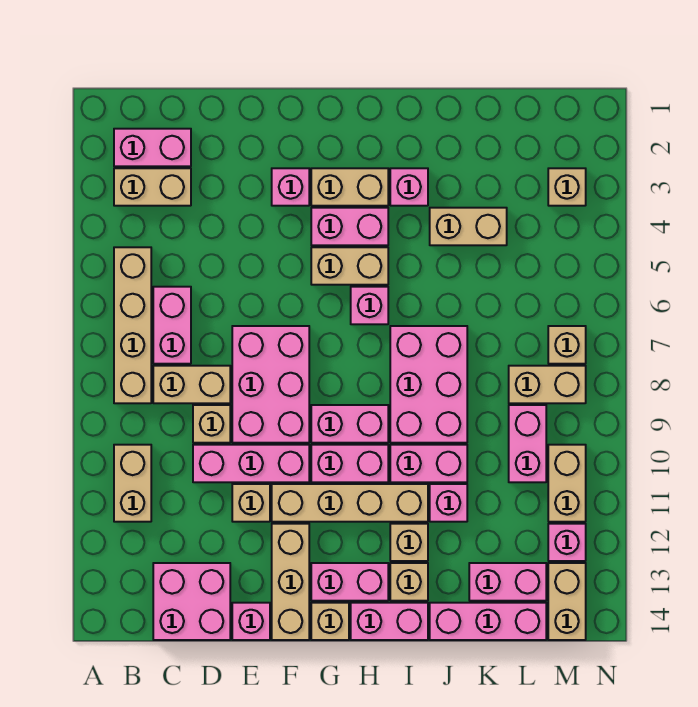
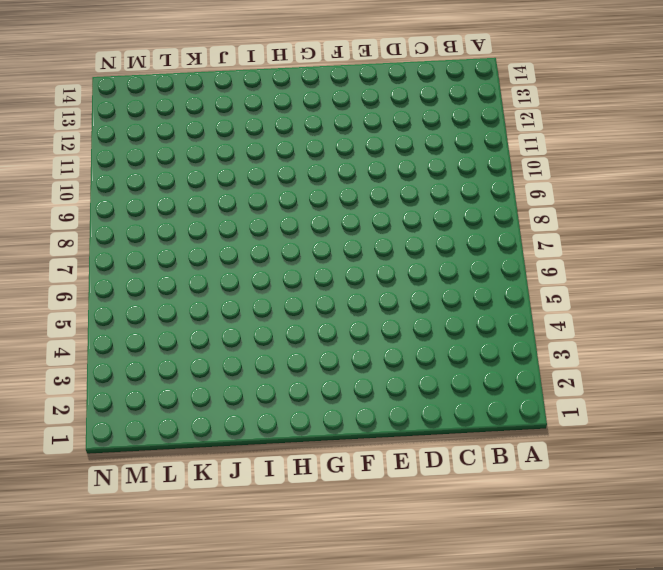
none -> pink 1x2 brick [114,129,191,166]
none -> tan 1x2 brick [114,168,191,206]
none -> tan 1x4 brick [114,247,151,403]
none -> tan 1x2 brick [114,445,151,522]

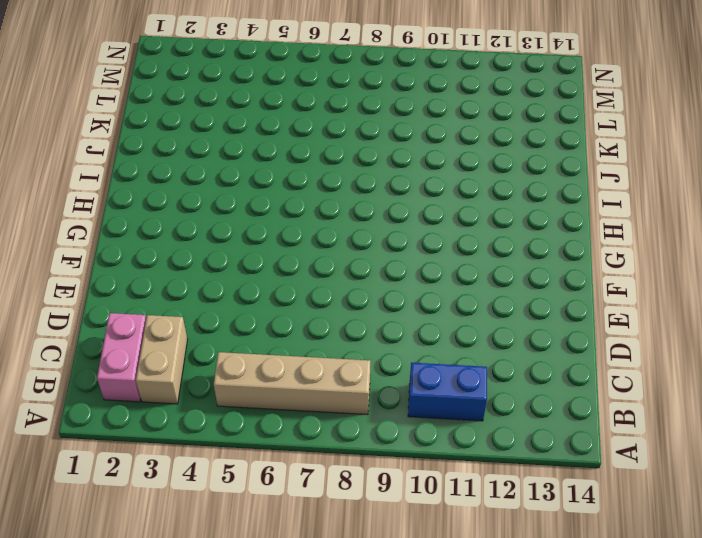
blue 1x2 brick [408,363,487,421] -> tan 1x2 brick [114,445,151,522]
none -> pink 1x2 brick [153,287,191,364]
none -> tan 1x2 brick [153,366,230,403]
none -> pink 2x2 brick [153,563,230,640]
none -> tan 1x1 brick [193,405,230,443]

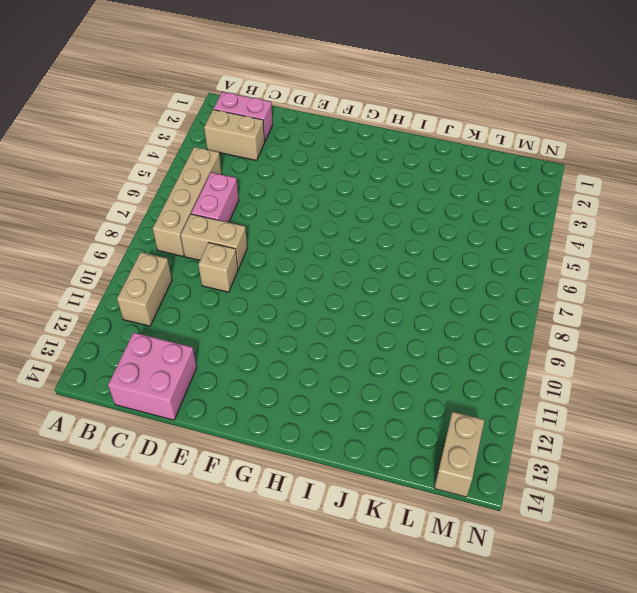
none -> pink 1x3 brick [193,445,309,482]
none -> pink 2x3 brick [232,326,309,443]
none -> tan 1x1 brick [232,484,270,522]
none -> pink 1x1 brick [232,603,270,640]

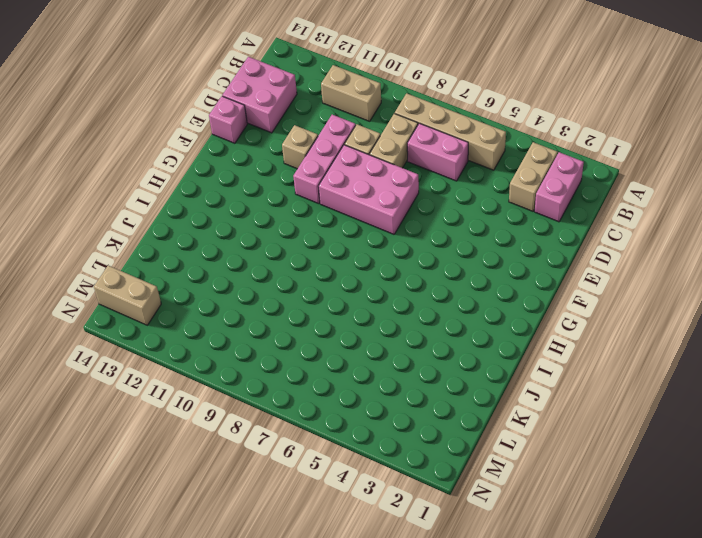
none -> pink 1x1 brick [272,168,309,206]
none -> tan 1x4 brick [272,484,428,522]
none -> tan 1x3 brick [272,524,309,640]
none -> tan 1x2 brick [311,168,388,206]

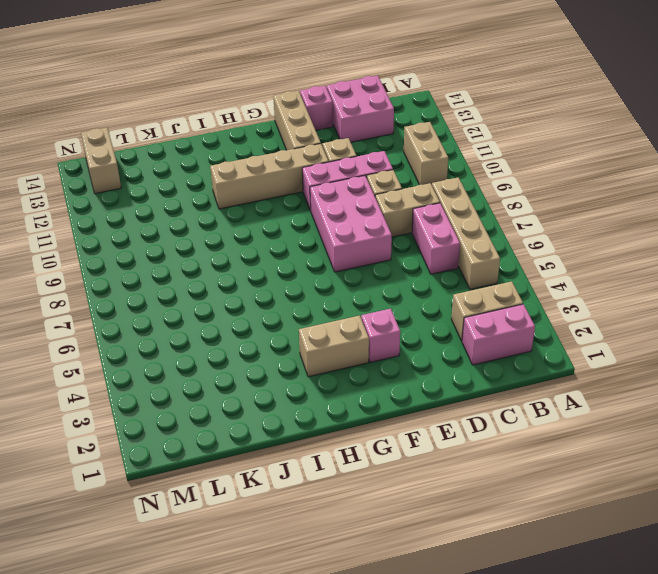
none -> pink 1x2 brick [311,208,388,245]
none -> tan 1x2 brick [311,247,388,285]
none -> pink 1x2 brick [311,405,388,443]
none -> pink 1x2 brick [311,445,388,482]

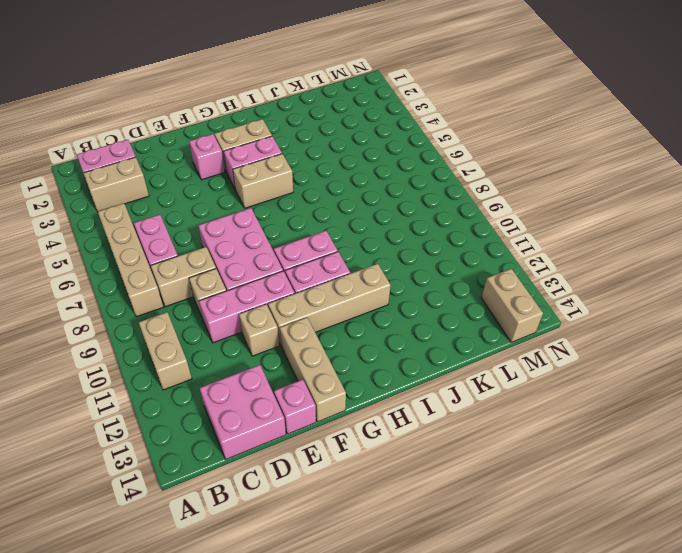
none -> pink 1x2 brick [311,563,388,601]
none -> tan 1x1 brick [311,603,349,640]
none -> pink 1x1 brick [351,287,388,324]
none -> pink 1x2 brick [351,603,428,640]

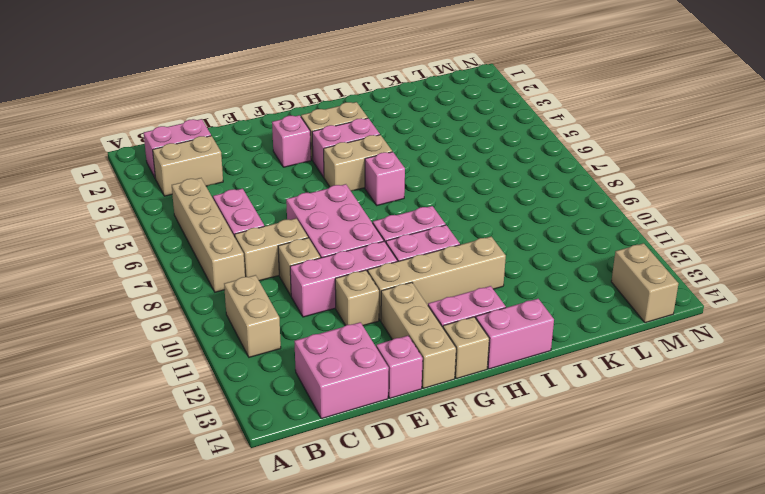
none -> pink 1x1 brick [390,168,428,206]
none -> pink 2x3 brick [390,326,467,443]
none -> pink 1x2 brick [390,445,467,482]
none -> tan 1x1 brick [390,524,428,561]

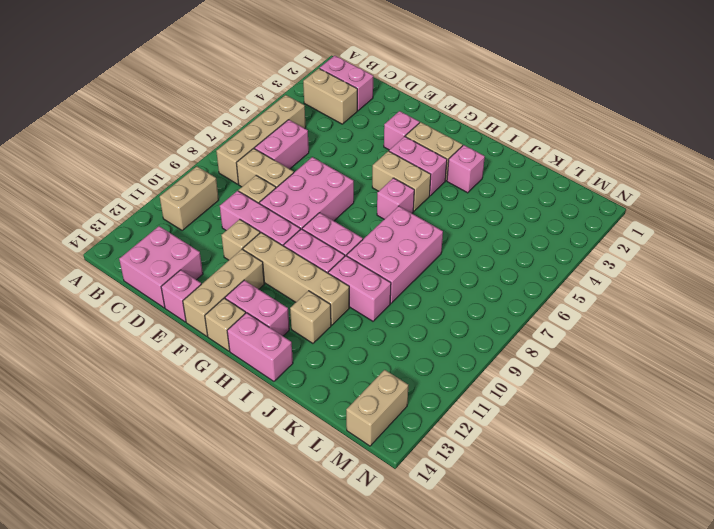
none -> tan 1x1 brick [390,563,428,601]
none -> tan 1x2 brick [430,208,507,245]
none -> pink 1x1 brick [430,484,467,522]
none -> pink 1x3 brick [430,603,546,640]

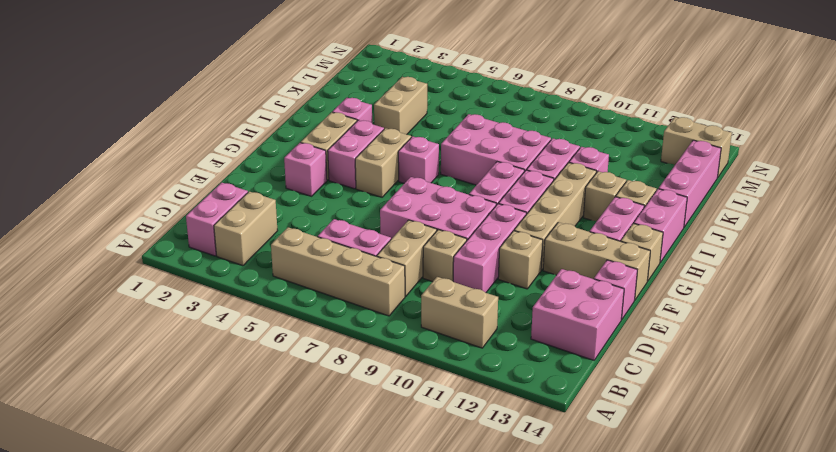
none -> pink 1x2 brick [469,563,546,601]
none -> tan 1x2 brick [509,366,586,403]
none -> pink 1x2 brick [509,405,546,482]
none -> tan 1x1 brick [548,168,586,206]

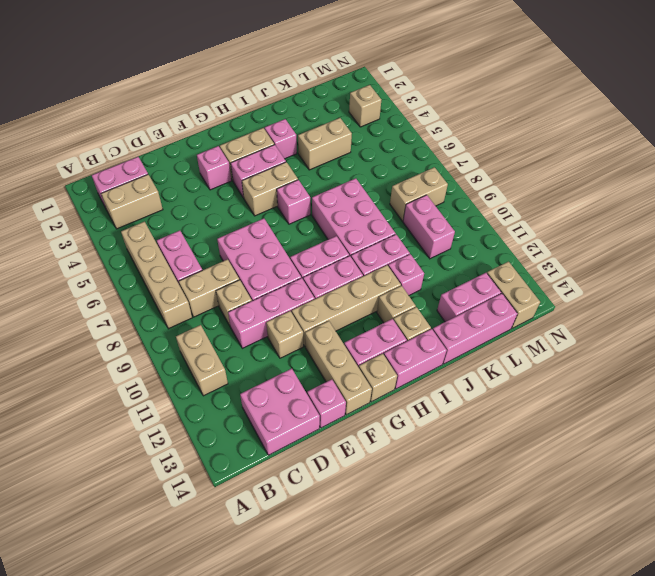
none -> tan 1x1 brick [548,326,586,364]
none -> tan 1x2 brick [548,445,586,522]
none -> pink 1x1 brick [548,524,586,561]

